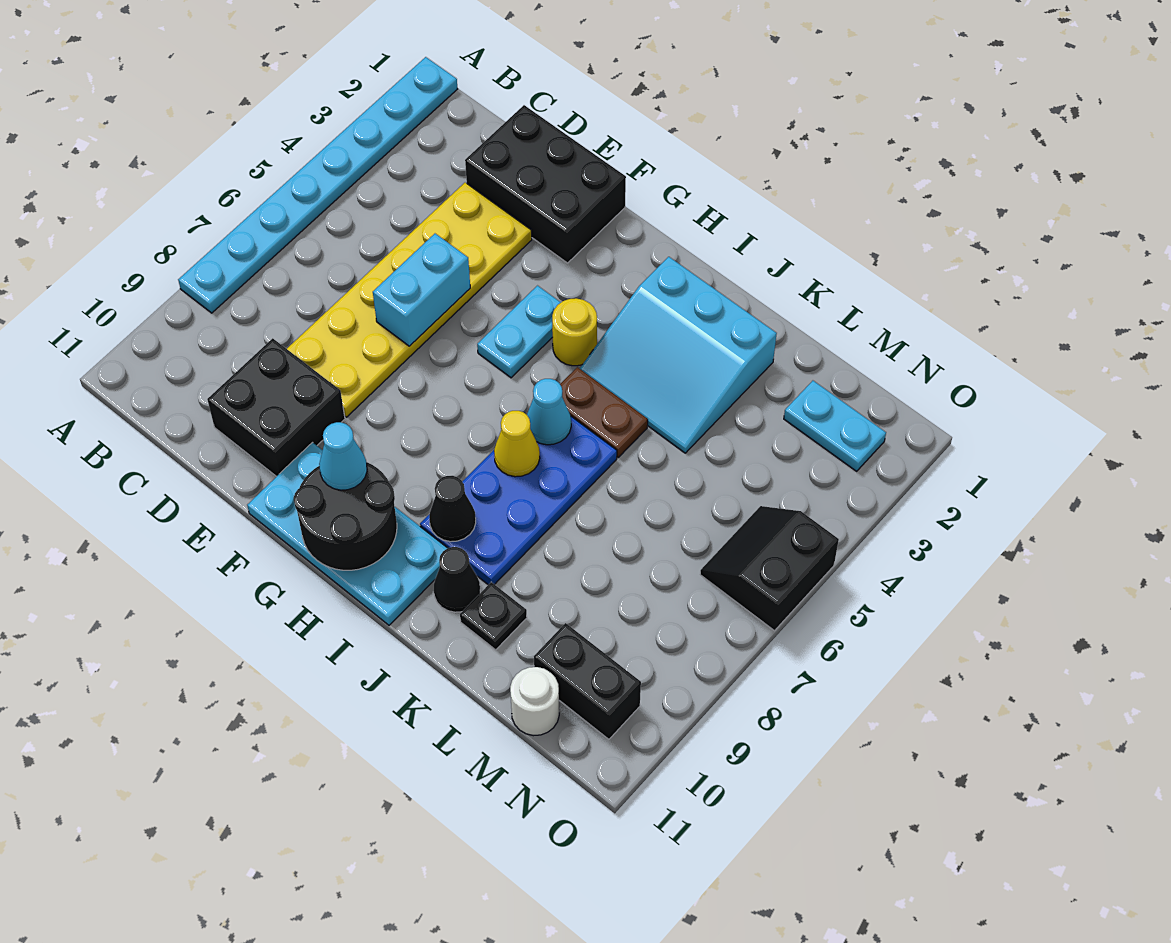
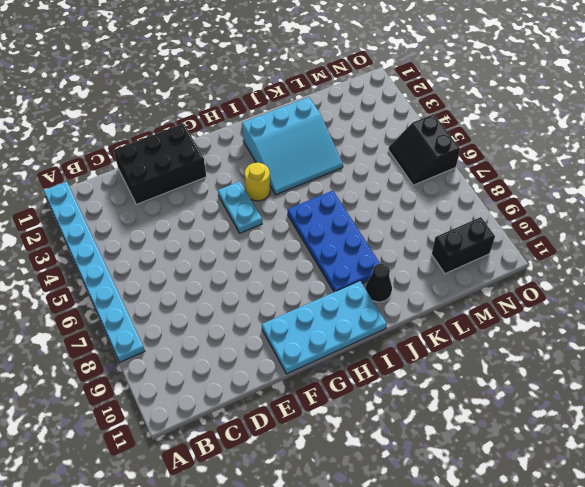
none -> yellow 2x6 plate [287,183,532,417]
none -> black 2x2 brick [207,338,345,477]
none -> brown 1x2 plate [560,367,648,457]

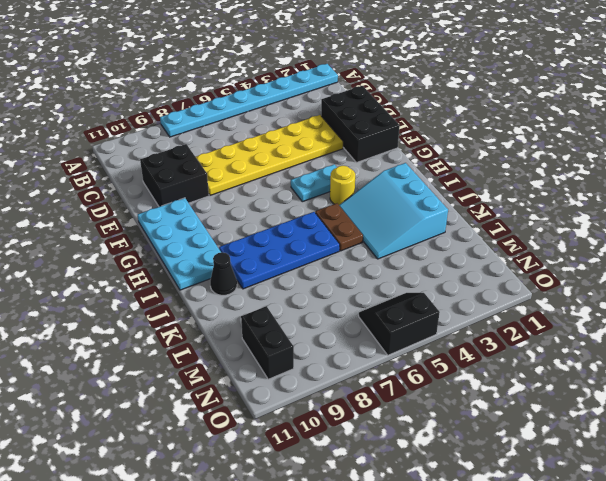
none -> black 1x1 plate [460,582,527,650]
none -> cyan 1x2 plate [784,381,886,471]
none -> white 1x1 round brick [510,667,559,736]

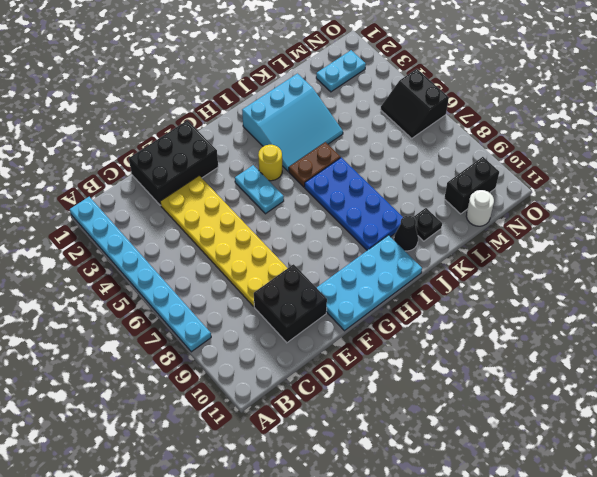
none -> cyan 1x2 brick [373,234,470,346]
none -> black 2x2 round brick [294,462,397,570]
none -> cyan 1x1 cone [527,379,571,445]

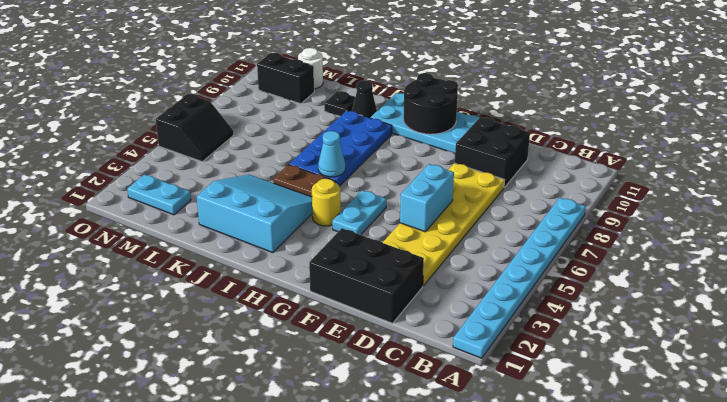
none -> yellow 1x1 cone [494,411,540,477]
none -> black 1x1 cone [429,476,476,542]
none -> cyan 1x1 cone [319,422,367,490]

